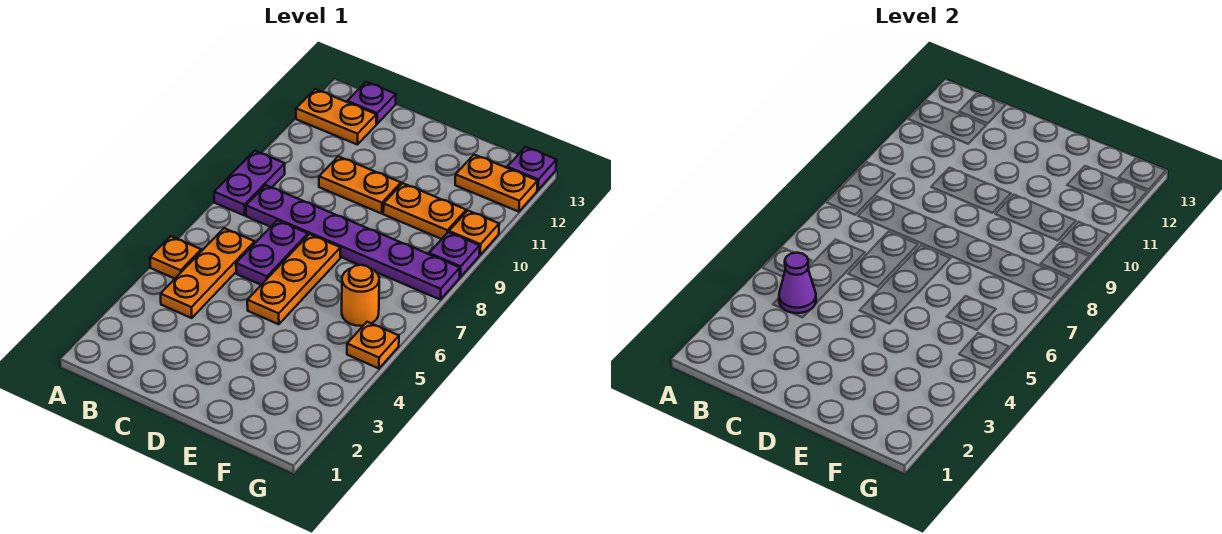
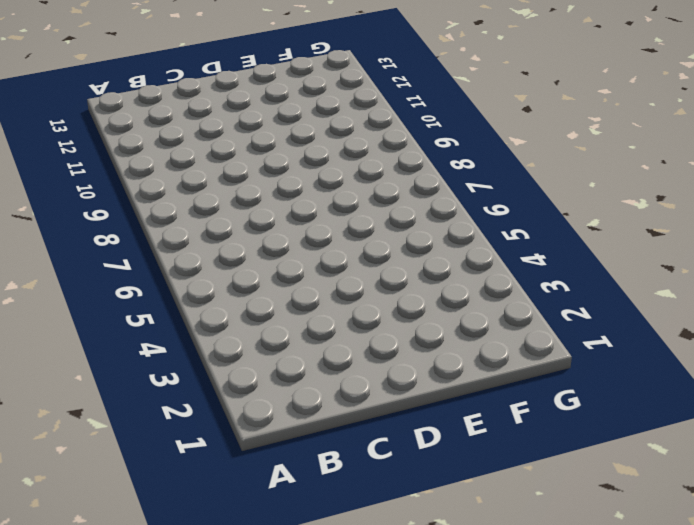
none -> orange 1x1 plate [150,236,201,279]
none -> purple 1x2 plate [214,151,285,216]
none -> orange 1x2 plate [296,89,376,145]

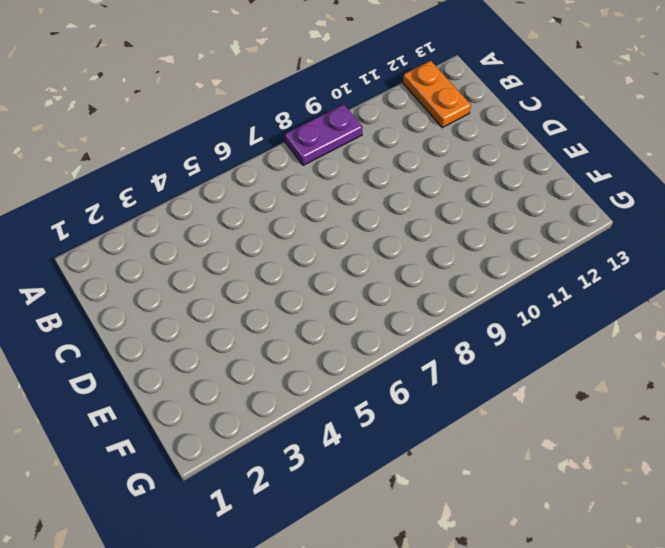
none -> orange 1x1 plate [150,236,201,279]
none -> orange 1x3 plate [161,228,255,318]
none -> purple 1x6 plate [246,185,460,299]

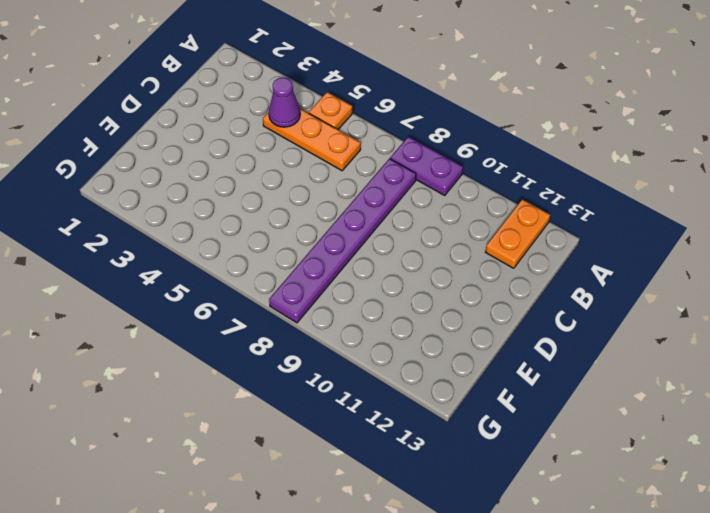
none -> purple 1x1 plate [347,82,396,124]
none -> purple 1x2 plate [236,220,308,285]
none -> orange 1x2 plate [319,156,401,214]

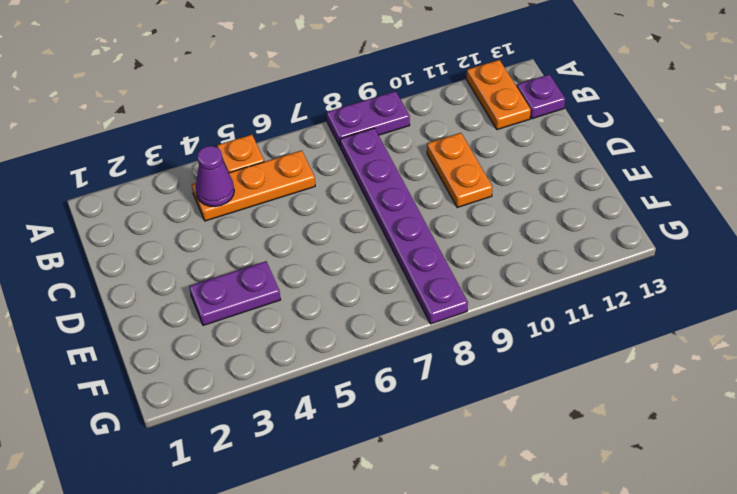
purple 1x2 plate [189,261,281,325] -> purple 1x2 plate moved to [236,220,308,285]
none -> orange 1x3 plate [247,234,341,324]
none -> orange 1x2 plate [383,183,466,239]
none -> orange 1x1 round brick [342,265,379,326]

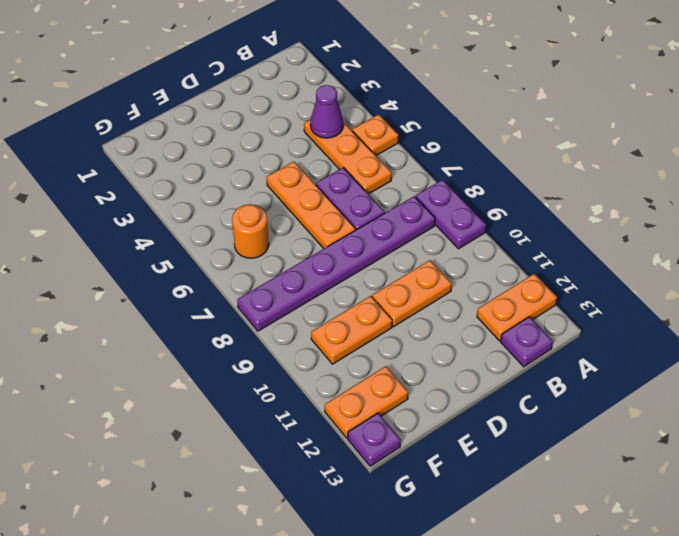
none -> orange 1x1 plate [347,322,399,368]
none -> purple 1x1 plate [429,232,480,277]
none -> orange 1x1 plate [449,211,499,255]

